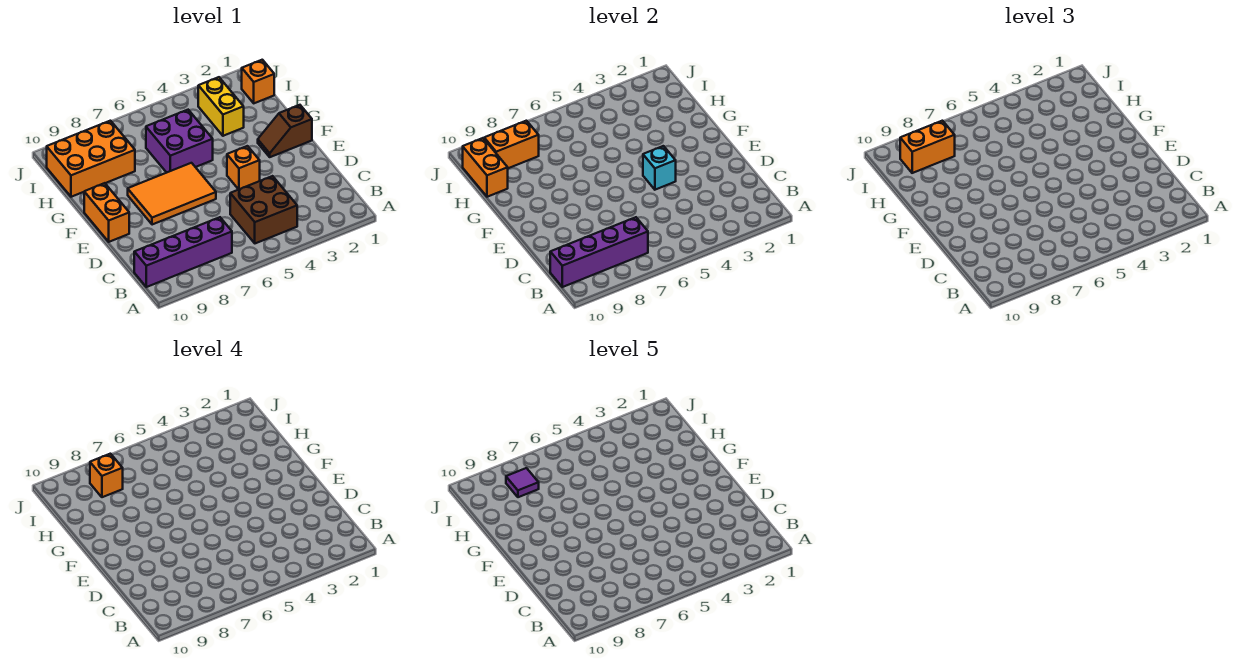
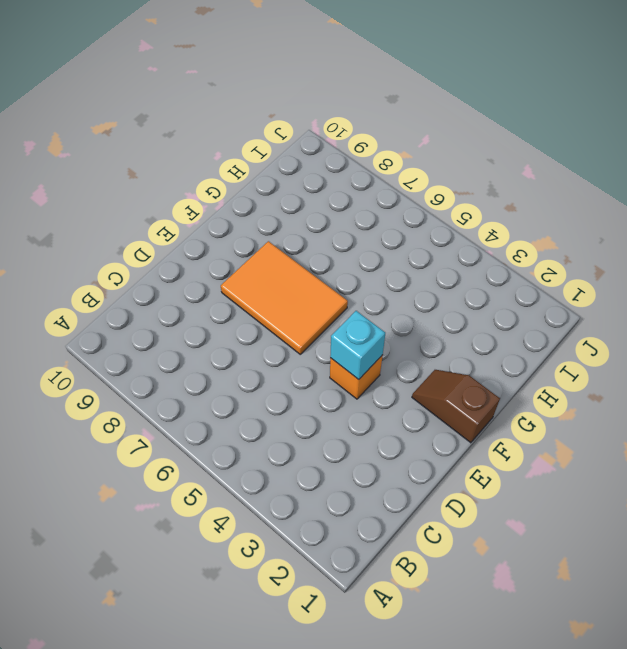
none -> brown 2x2 brick [230,176,297,243]
none -> purple 1x4 brick [134,217,232,287]
none -> orange 1x2 brick [84,183,129,242]

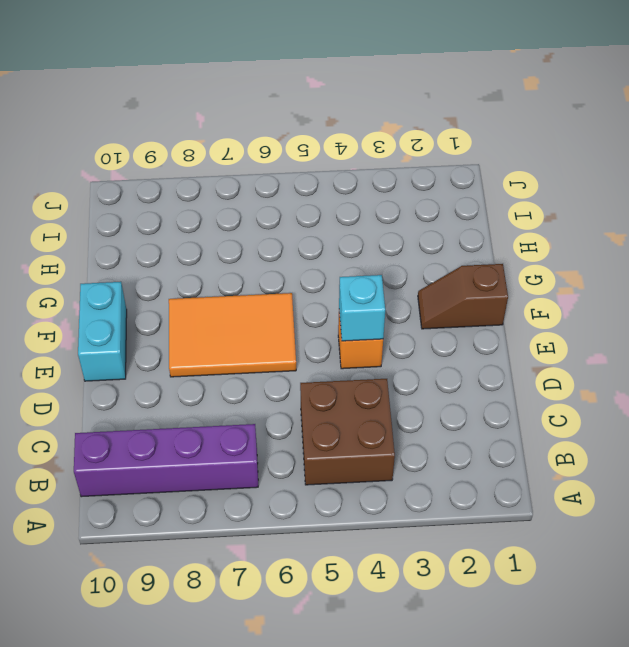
cyan 1x2 brick [78,282,127,381] -> orange 1x2 brick [84,183,129,242]
none -> purple 2x2 brick [146,110,213,173]
none -> yellow 1x2 brick [198,77,244,136]
none -> orange 2x3 brick [47,121,135,197]

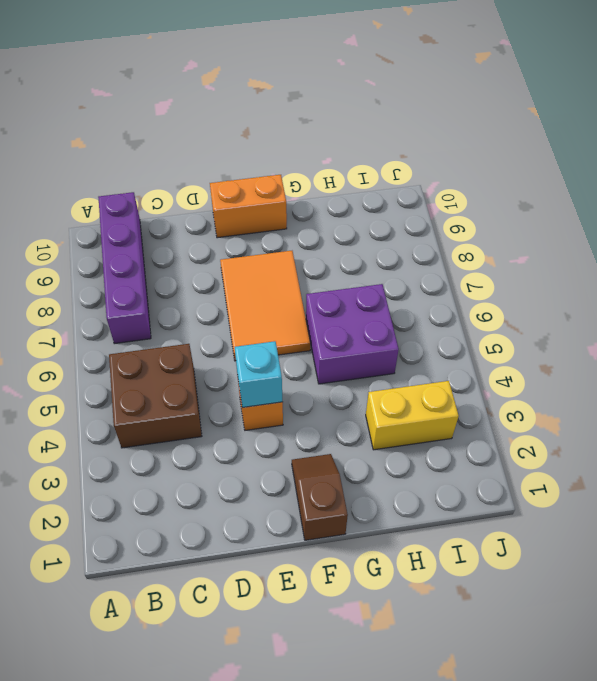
none -> orange 2x3 brick [47,121,135,197]
none -> orange 1x1 brick [242,60,274,103]
none -> purple 1x4 brick [550,217,648,287]

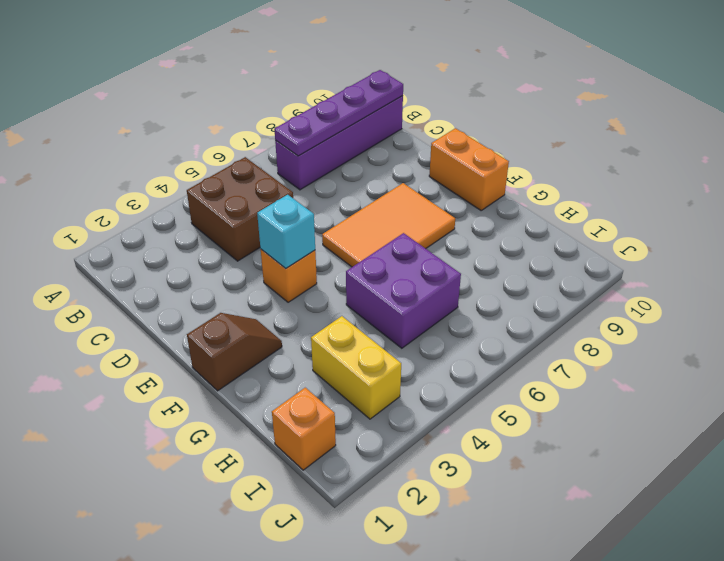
purple 1x4 plate [274,70,403,156] -> purple 1x4 brick [550,217,648,287]
none -> orange 2x3 brick [47,121,135,197]
none -> orange 1x2 brick [463,138,508,197]
none -> orange 1x2 brick [484,121,539,168]

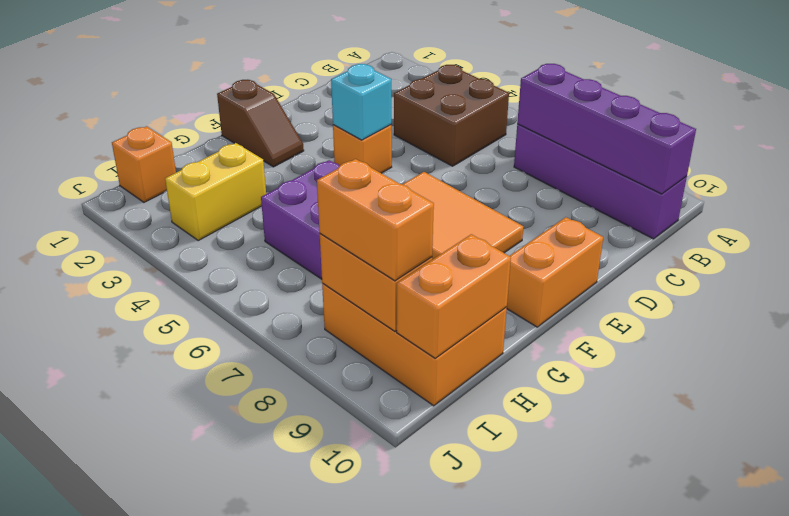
none -> orange 1x1 brick [90,454,123,497]
none -> purple 1x1 tile [506,468,539,497]

